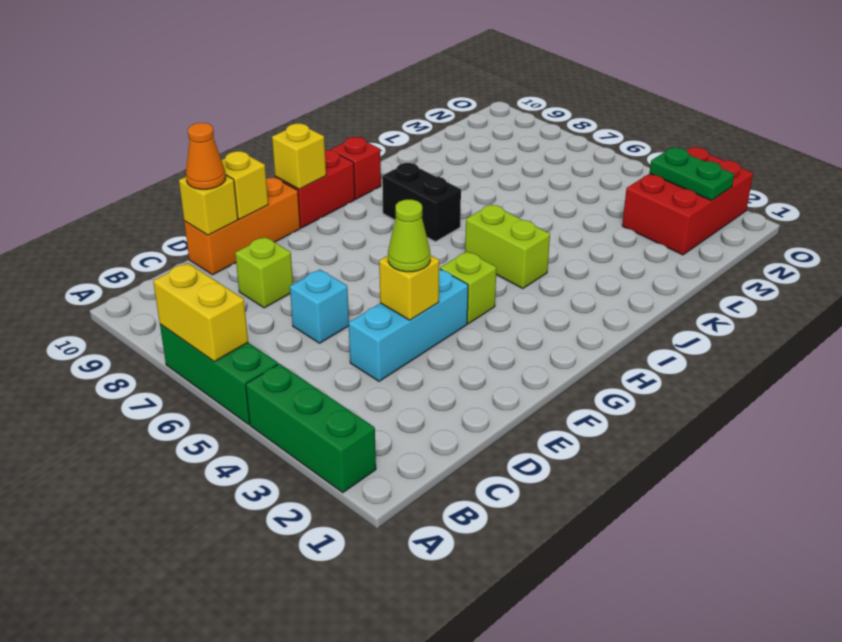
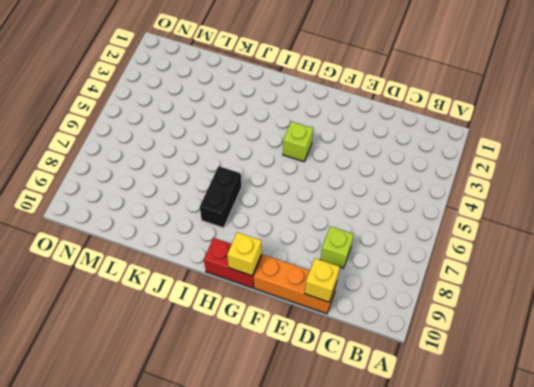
none -> green 1x3 brick [246,364,376,493]
none -> green 1x3 brick [160,324,278,424]
none -> cyan 1x3 brick [349,269,468,381]

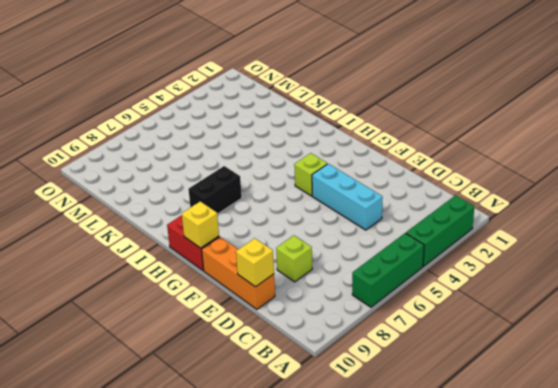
none -> cyan 1x1 brick [290,270,349,343]
none -> lime 1x2 brick [465,204,550,288]
none -> red 1x1 brick [331,137,381,199]

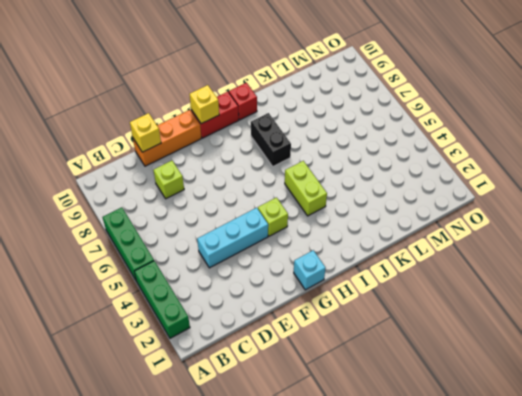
cyan 1x1 brick [294,250,325,290] -> cyan 1x1 brick moved to [290,270,349,343]
none -> red 2x3 brick [622,147,753,255]
none -> yellow 1x2 brick [153,263,248,362]
none -> yellow 1x1 brick [379,255,439,320]

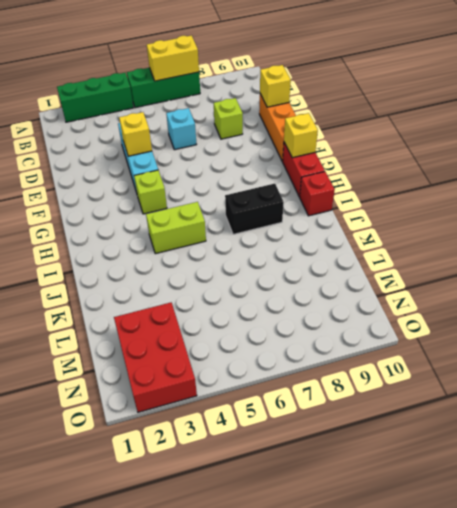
none -> yellow 1x1 brick [221,151,268,219]
none -> green 1x2 plate [650,148,734,201]
none -> orange 1x1 cone [186,123,226,189]

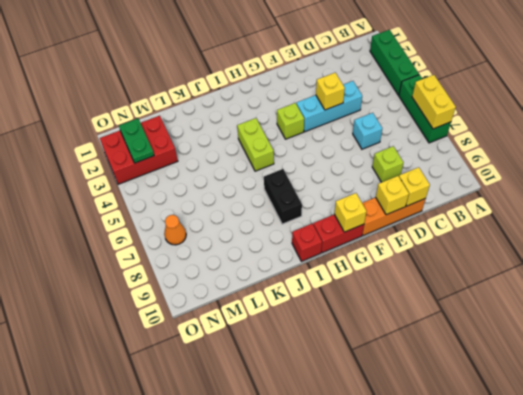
orange 1x1 cone [164,215,186,245] -> orange 1x1 cone moved to [186,123,226,189]
none -> lime 1x1 cone [388,200,430,272]

